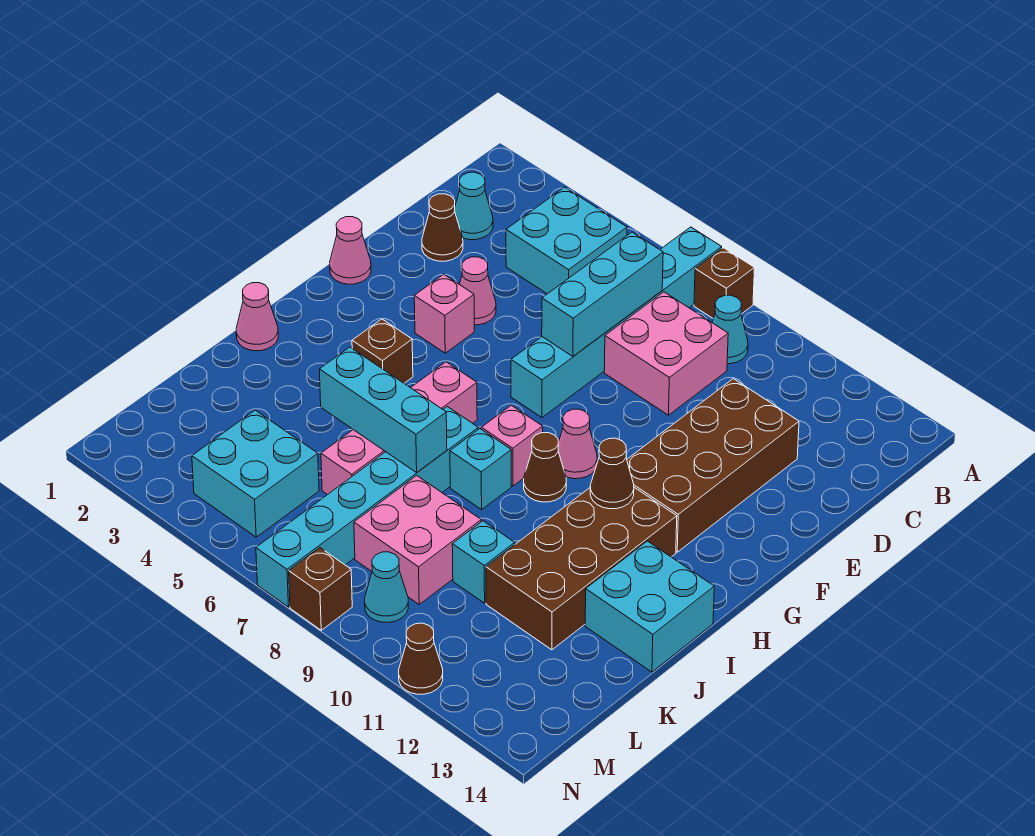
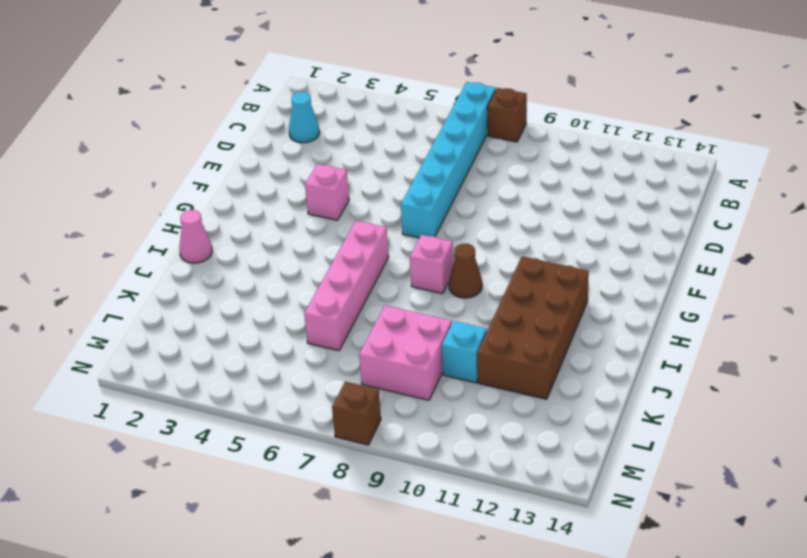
none -> cyan 2x2 brick [506,187,627,294]
none -> cyan 1x1 cone [712,295,748,364]
none -> pink 2x2 brick [604,292,728,415]
none -> brown 1x1 cone [422,194,463,261]

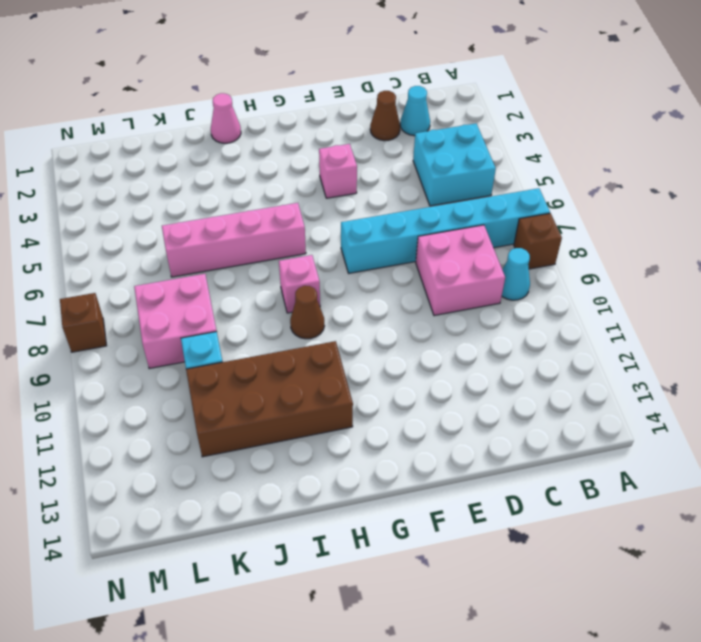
none -> brown 2x4 brick [627,379,799,552]
none -> pink 1x1 cone [460,257,496,325]
none -> pink 1x1 cone [330,217,371,284]
none -> pink 1x1 cone [558,409,597,479]

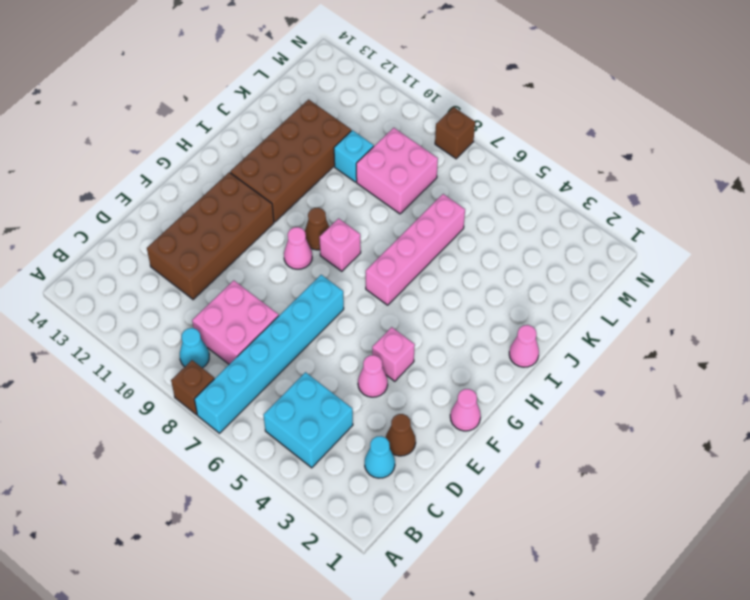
none -> brown 1x1 brick [352,319,413,383]
none -> cyan 1x6 brick [256,407,478,607]
none -> cyan 1x1 brick [450,429,511,510]
none -> cyan 2x2 brick [585,541,714,672]

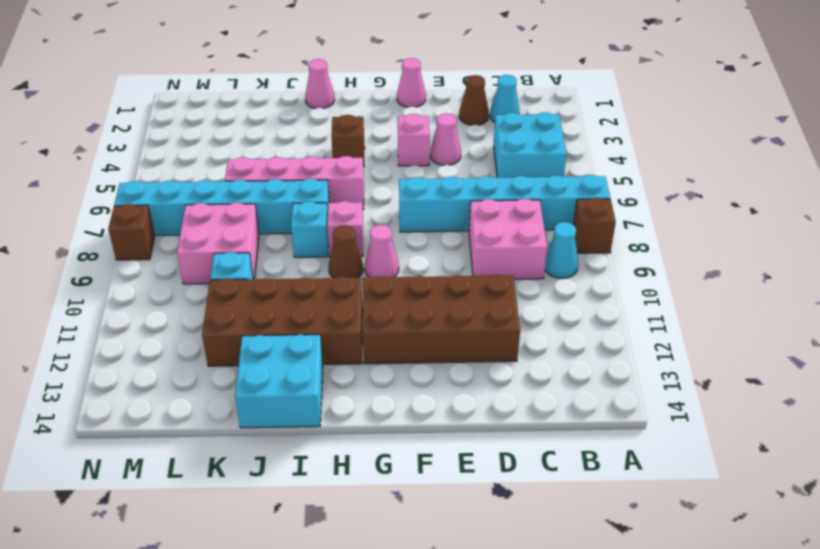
none -> cyan 2x2 brick [192,410,319,537]
none -> cyan 1x1 cone [365,552,408,622]
none -> brown 1x1 cone [399,623,443,694]
none -> cyan 1x3 brick [542,232,663,356]

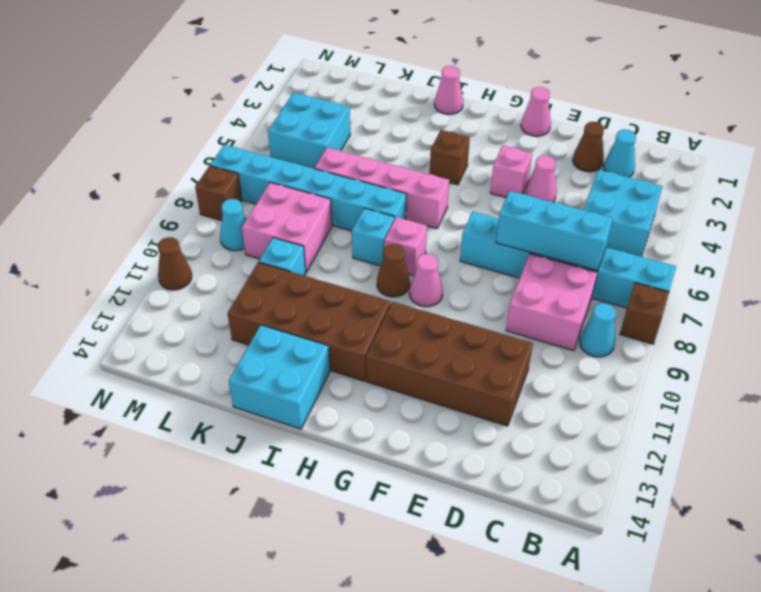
none -> brown 1x1 cone [590,438,634,509]
none -> cyan 1x3 brick [319,347,447,473]

